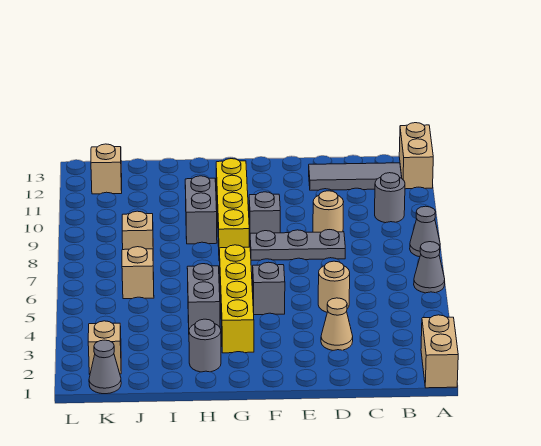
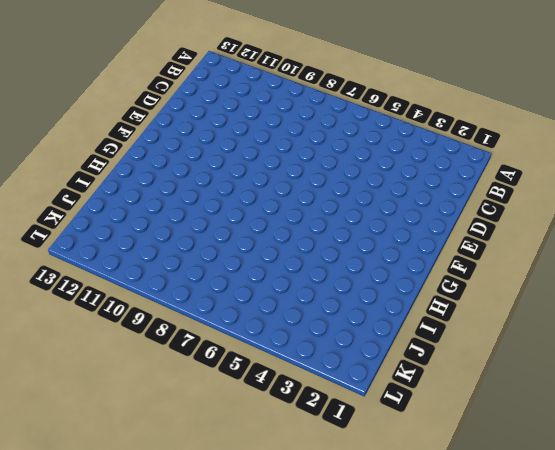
none -> tan 1x2 brick [421,315,458,388]
none -> grey 1x1 cone [414,242,445,293]
none -> grey 1x1 cone [410,206,440,257]

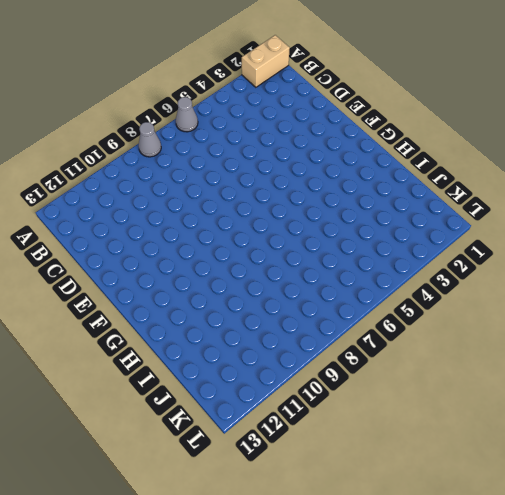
none -> tan 1x2 brick [399,123,433,189]
none -> grey 1x1 round brick [375,173,405,223]
none -> grey 1x3 tile [309,163,402,190]

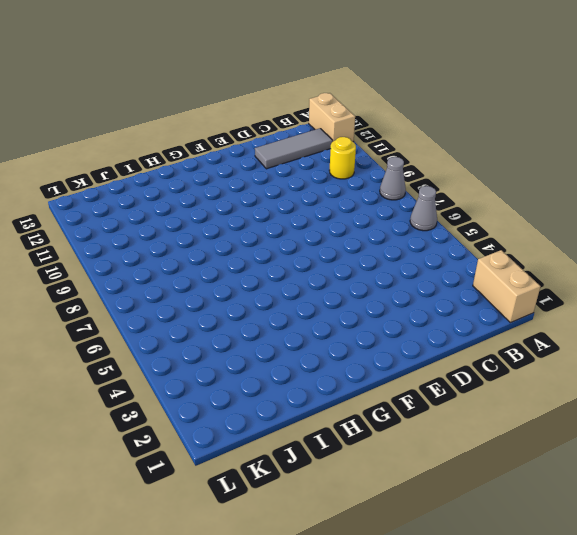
yellow 1x1 round brick [329,137,356,179] -> grey 1x1 round brick [375,173,405,223]
none -> tan 1x1 cone [321,298,353,350]
none -> tan 1x1 round brick [318,261,350,312]
none -> grey 1x3 plate [250,230,345,260]

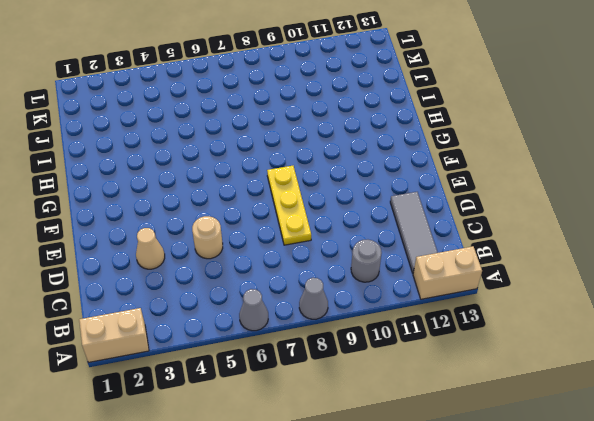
yellow 1x3 plate [267,166,311,245] -> grey 1x3 plate [250,230,345,260]
none -> tan 1x1 round brick [313,191,343,232]
none -> grey 1x1 brick [253,262,285,315]
none -> grey 1x1 brick [249,192,280,233]

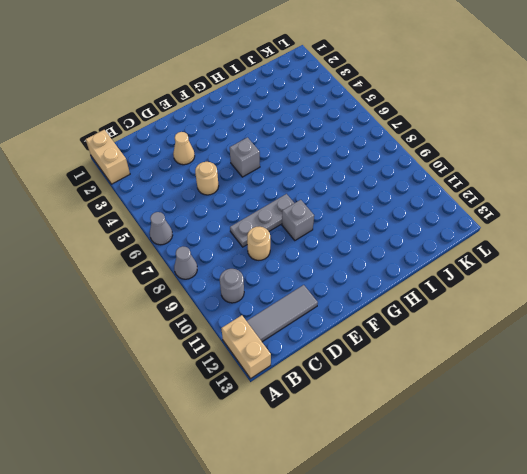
none -> yellow 1x4 brick [219,245,254,353]
none -> yellow 1x4 brick [216,159,249,261]
none -> grey 1x1 round brick [189,319,221,372]

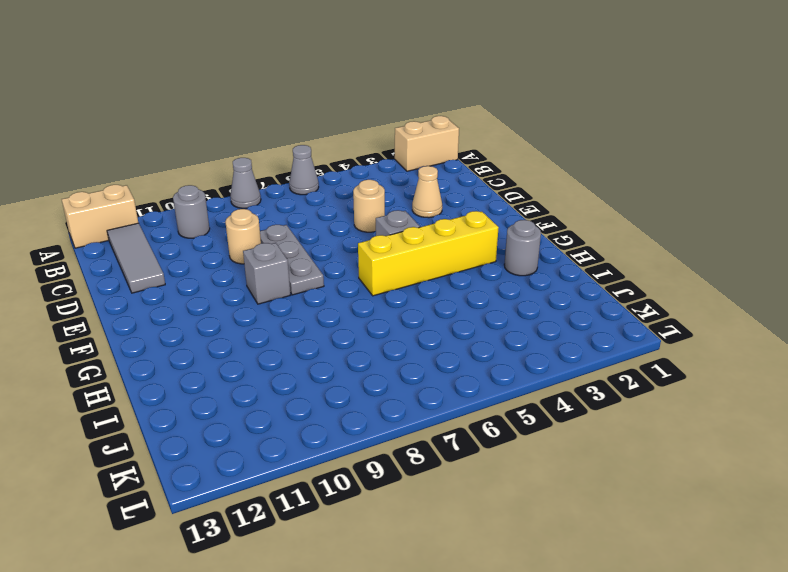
none -> yellow 1x4 brick [216,159,249,261]
none -> grey 1x2 brick [187,264,220,329]
none -> grey 1x2 brick [185,176,217,244]

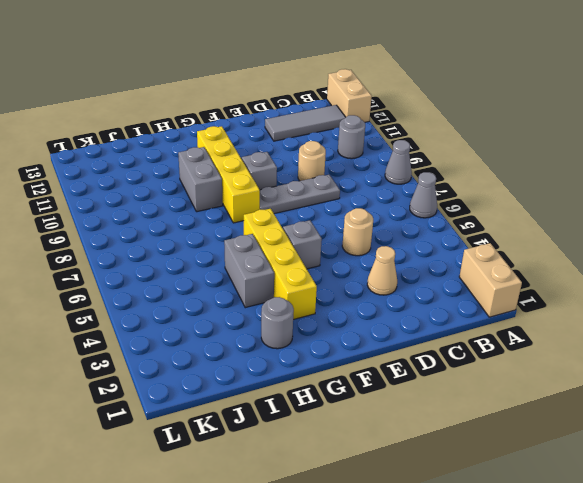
none -> tan 1x1 brick [122,247,154,299]
none -> tan 1x1 brick [122,211,153,250]
none -> grey 1x1 cone [89,340,121,394]

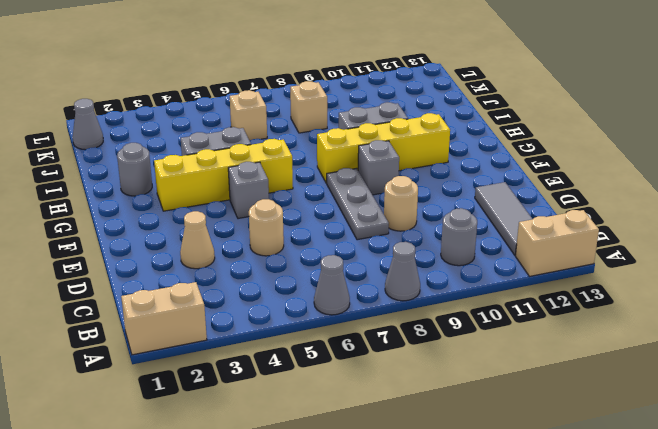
none -> tan 1x1 brick [88,321,121,374]
none -> tan 1x1 brick [91,144,122,194]

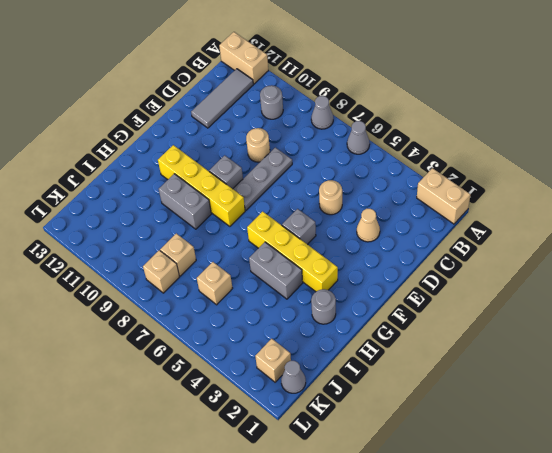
tan 1x1 brick [143,250,179,293] -> tan 1x1 brick moved to [91,144,122,194]

